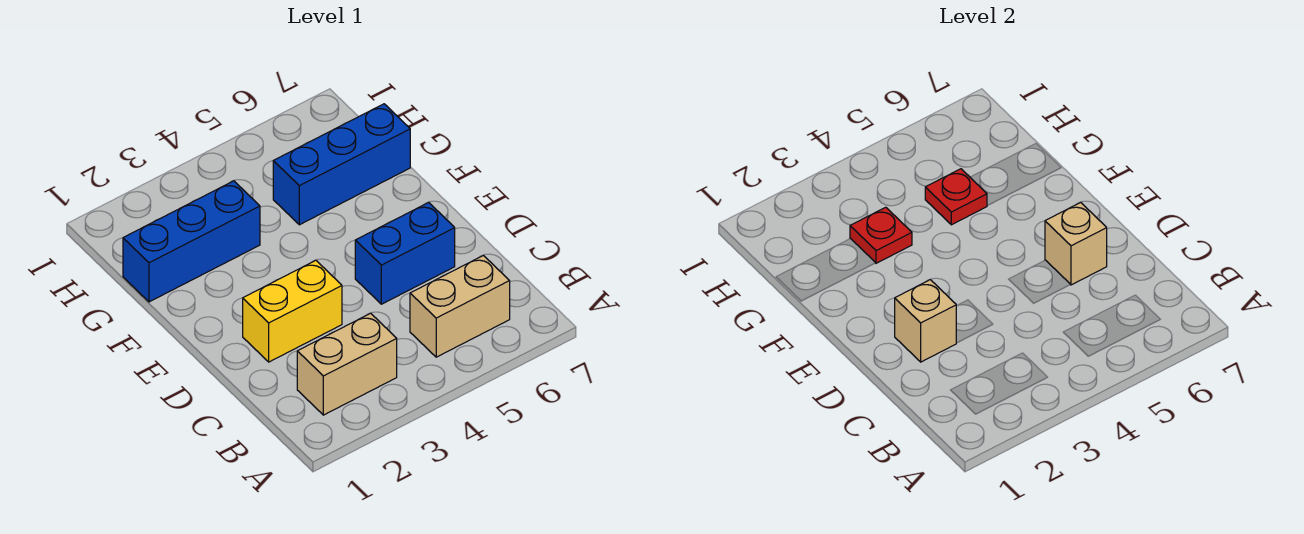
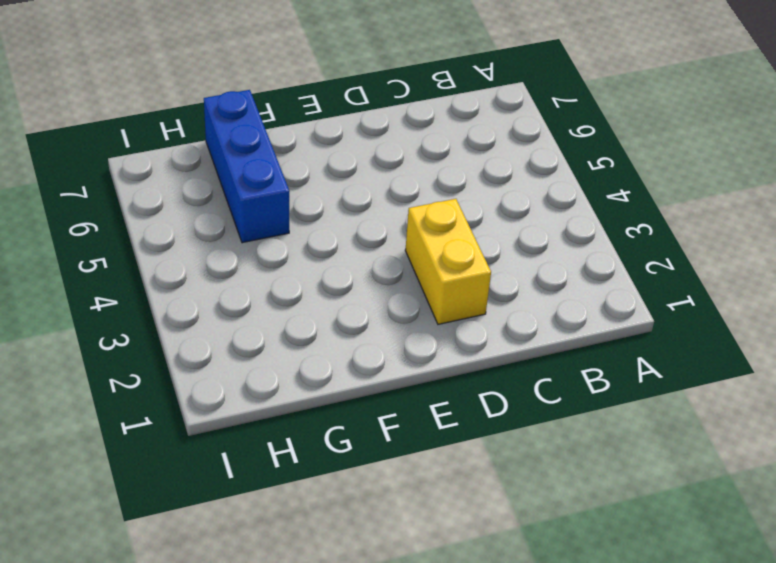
none -> tan 1x2 brick [297,313,397,415]
none -> tan 1x2 brick [410,256,510,357]

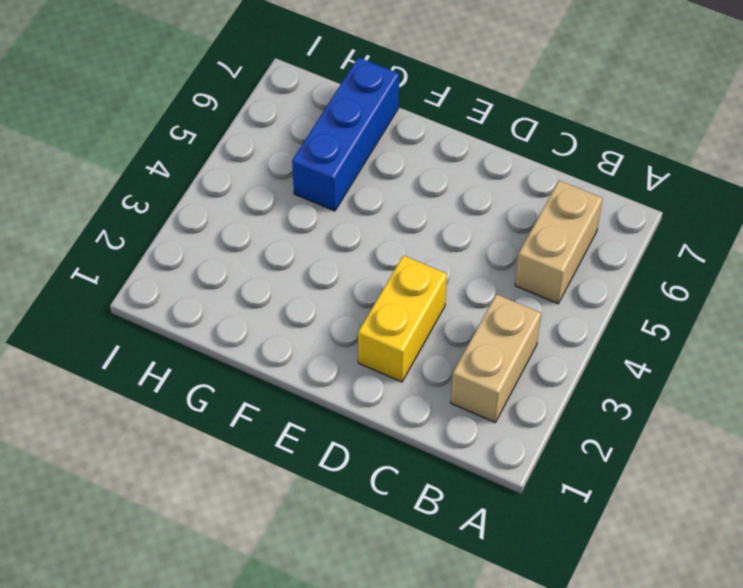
none -> blue 1x2 brick [355,203,455,304]
none -> blue 1x3 brick [123,181,260,302]

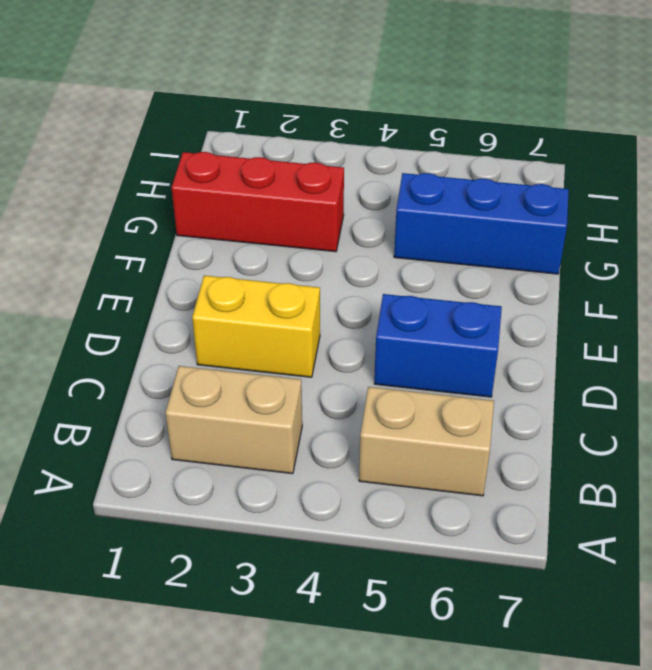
red 1x3 brick [171,152,344,252] -> blue 1x3 brick [123,181,260,302]
none -> tan 1x1 brick [895,280,956,362]
none -> tan 1x1 brick [1045,203,1107,285]

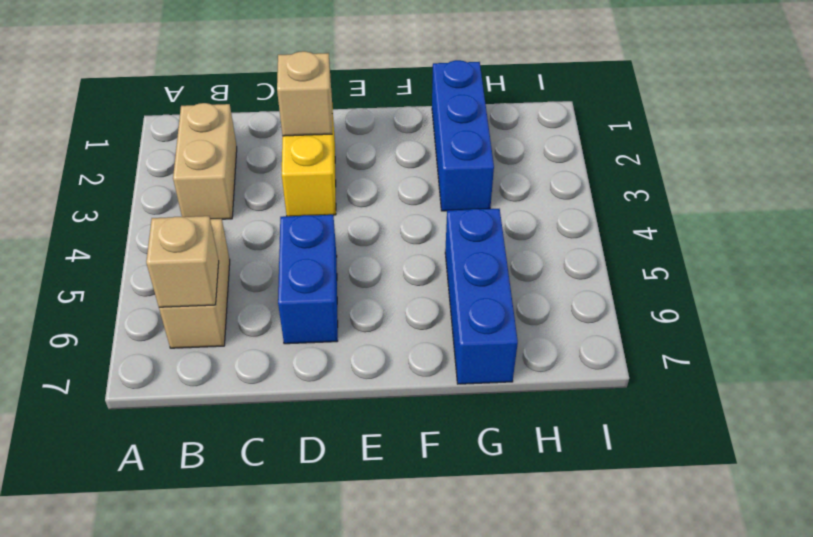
tan 1x1 brick [146,216,219,307] -> tan 1x1 brick moved to [1045,203,1107,285]
none -> red 1x1 plate [850,207,912,263]
none -> red 1x1 plate [925,169,987,225]

